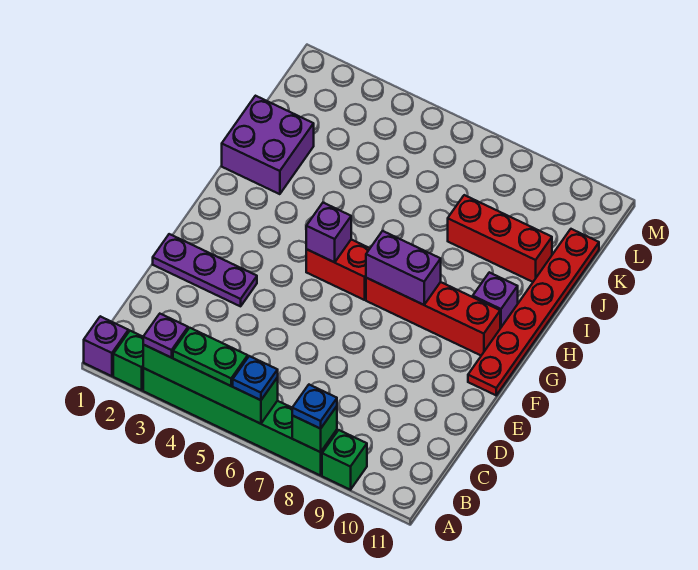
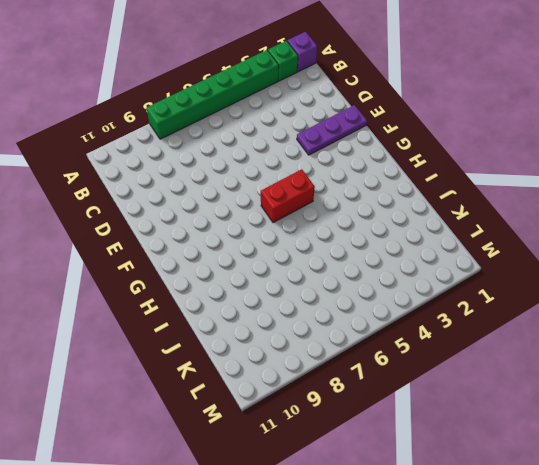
none -> green 1x1 brick [322,430,367,490]
none -> red 1x6 plate [468,229,599,395]
none -> red 1x4 brick [366,278,500,355]

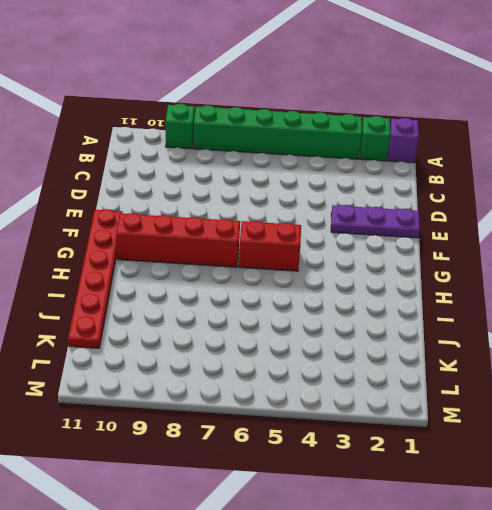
none -> purple 1x1 brick [473,272,518,328]
none -> purple 2x2 brick [222,96,314,194]
none -> red 1x3 brick [448,195,552,282]

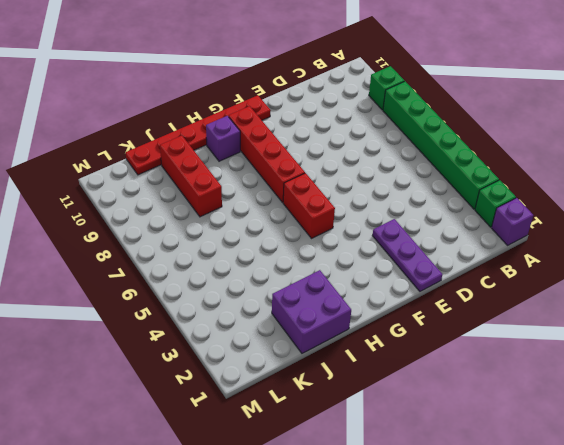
none -> green 1x4 brick [143,345,278,424]
none -> green 1x1 brick [292,406,337,452]
none -> purple 1x1 brick [306,203,351,262]

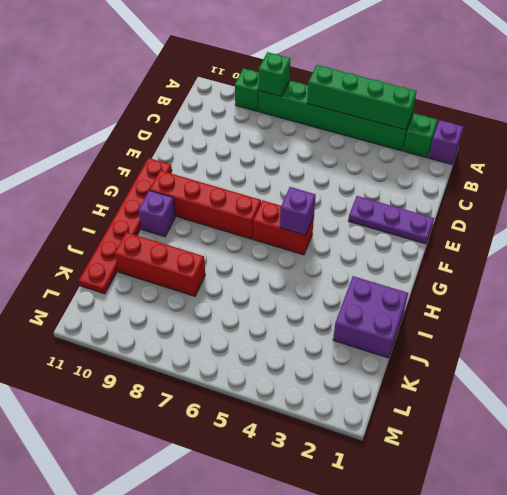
none -> purple 1x2 brick [366,231,441,305]
none -> purple 1x1 plate [143,314,188,358]
none -> green 1x2 plate [173,328,248,386]

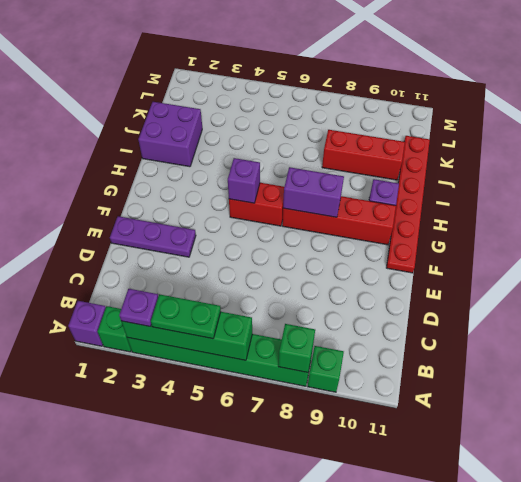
none -> blue 1x1 plate [233,356,278,400]
none -> blue 1x1 plate [292,385,337,429]

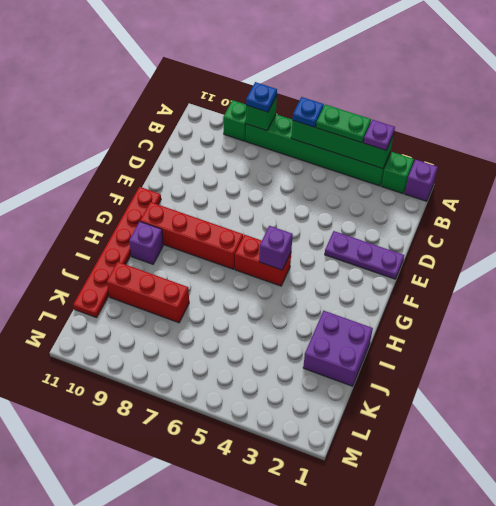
none -> purple 1x2 brick [366,231,441,305]

